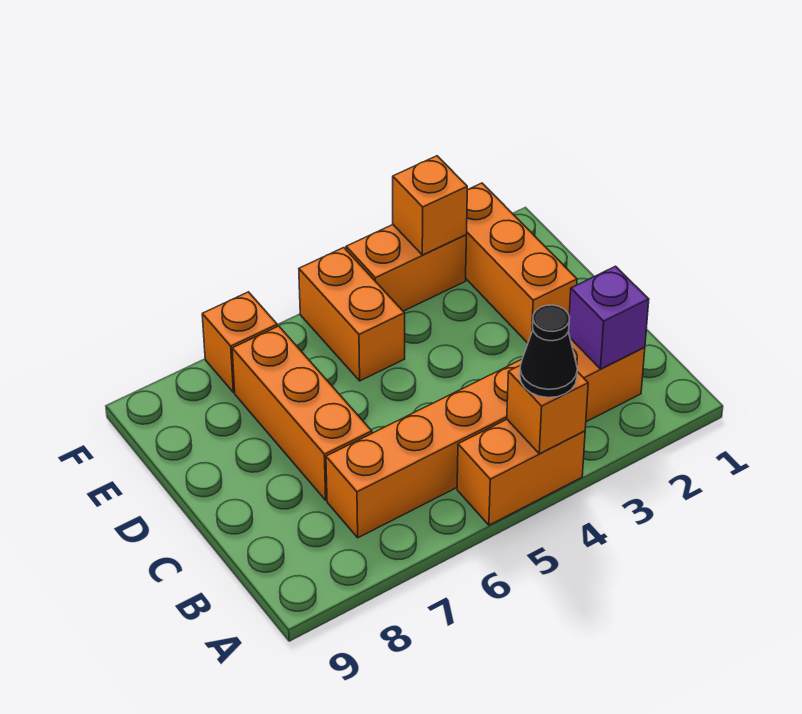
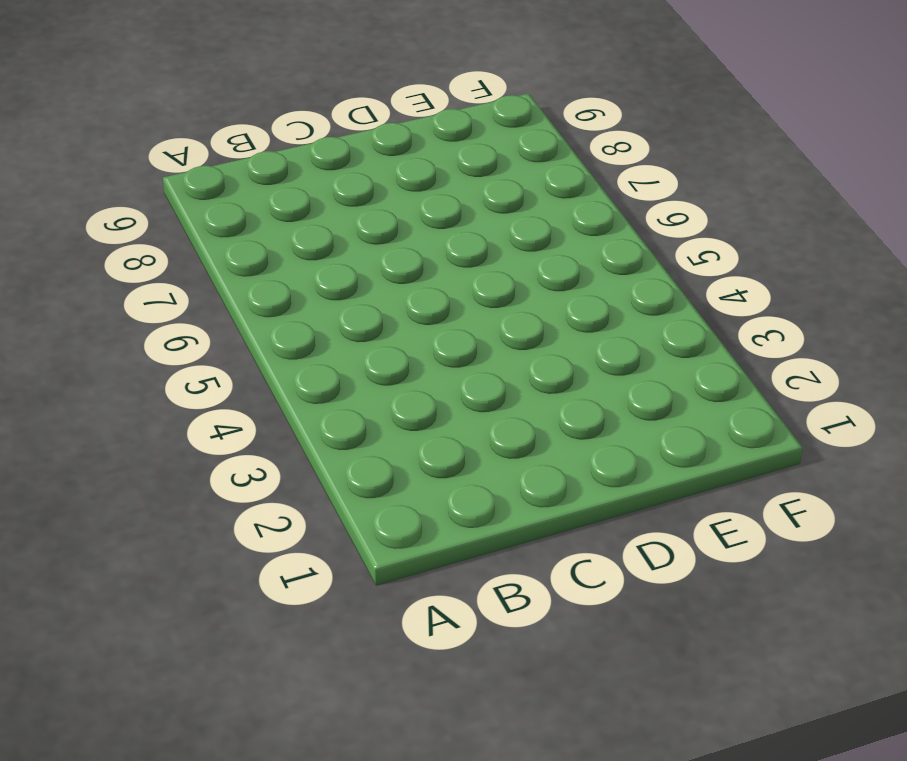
none -> orange 1x2 brick [457,420,585,525]
none -> orange 1x6 brick [326,338,645,538]

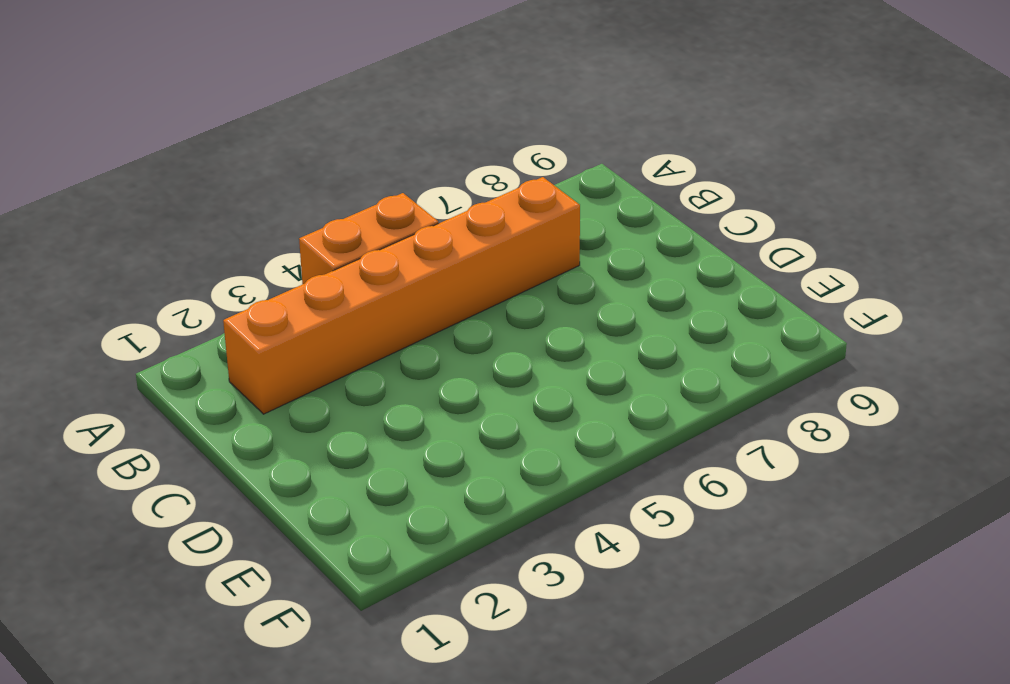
none -> orange 1x3 brick [232,326,372,500]
none -> orange 1x3 brick [466,183,577,343]

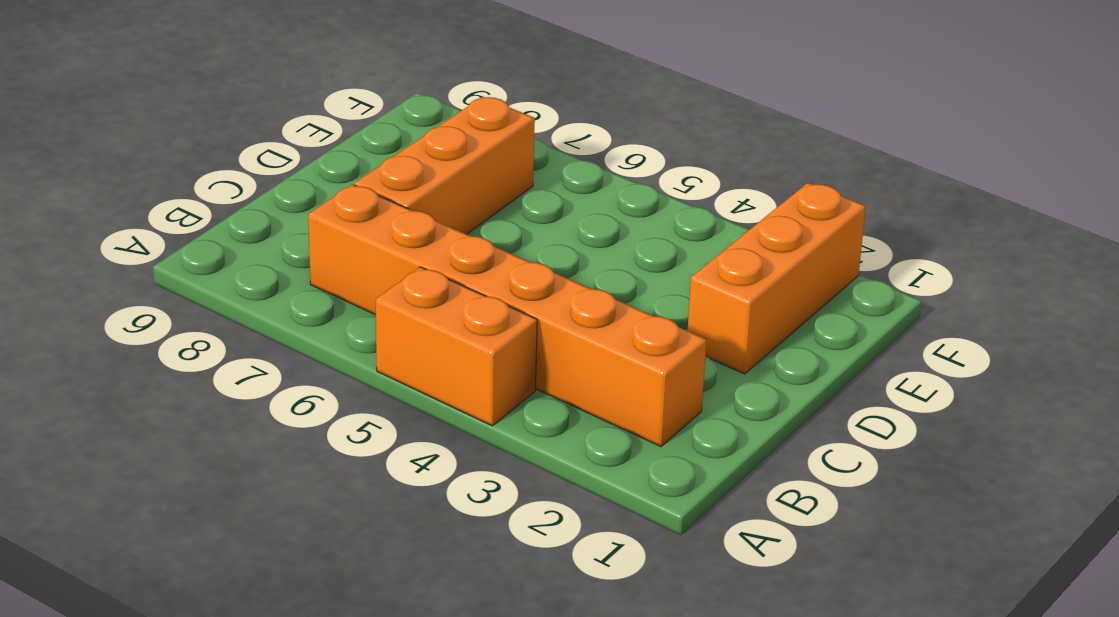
none -> orange 1x2 brick [299,248,405,381]
none -> orange 1x2 brick [346,225,466,311]

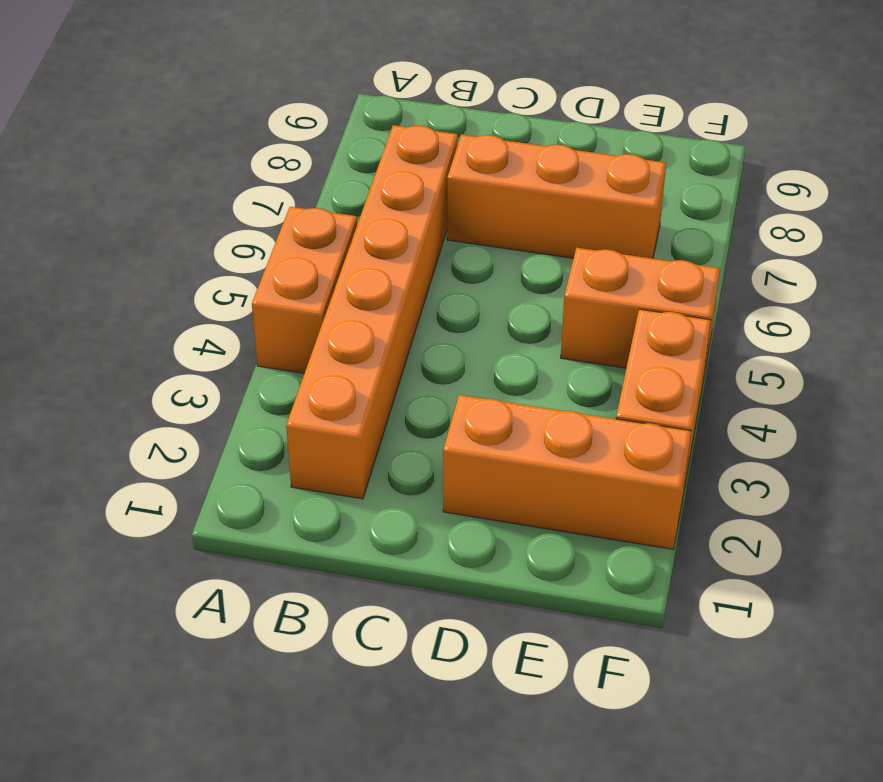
none -> orange 1x1 brick [202,292,277,392]
none -> orange 1x1 brick [507,366,588,454]

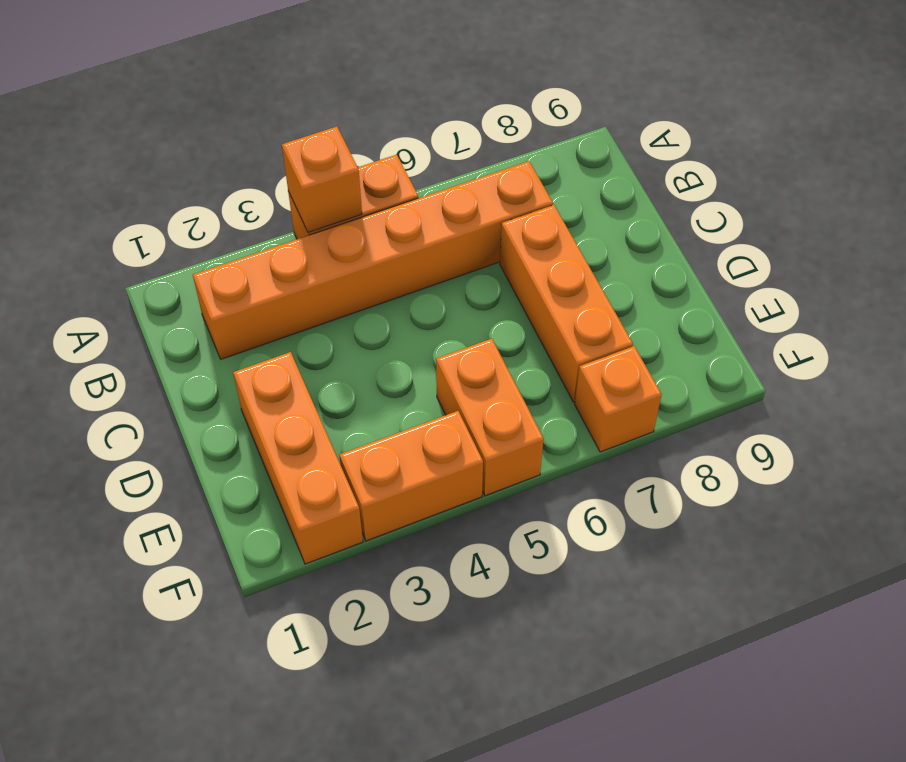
none -> purple 1x1 brick [568,266,649,369]
none -> orange 1x1 brick [393,156,467,255]

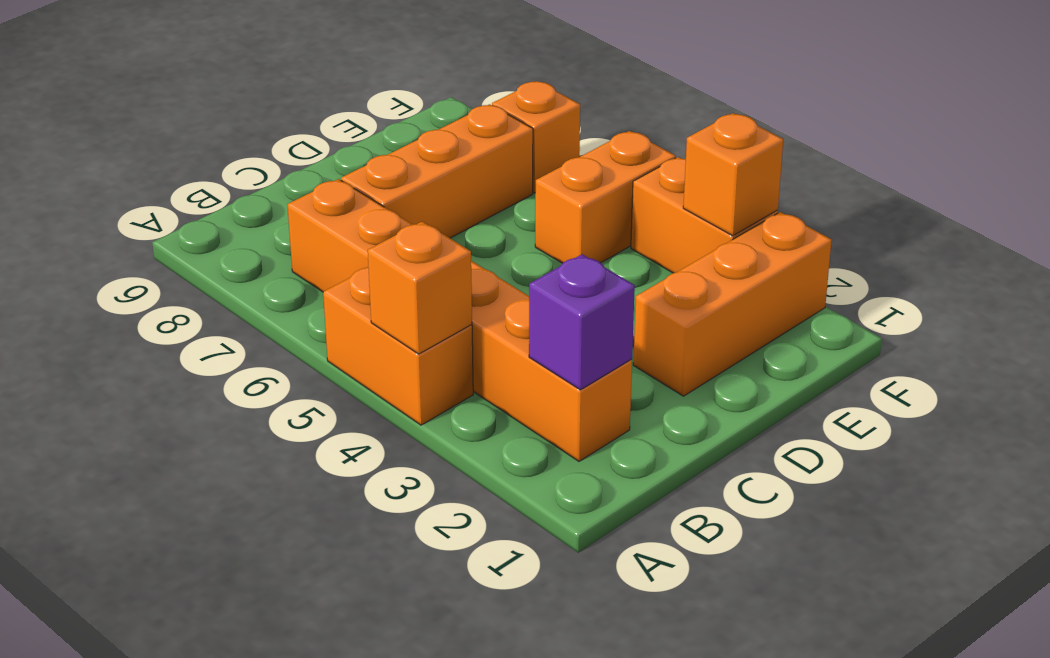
none -> black 1x1 cone [520,305,577,398]

